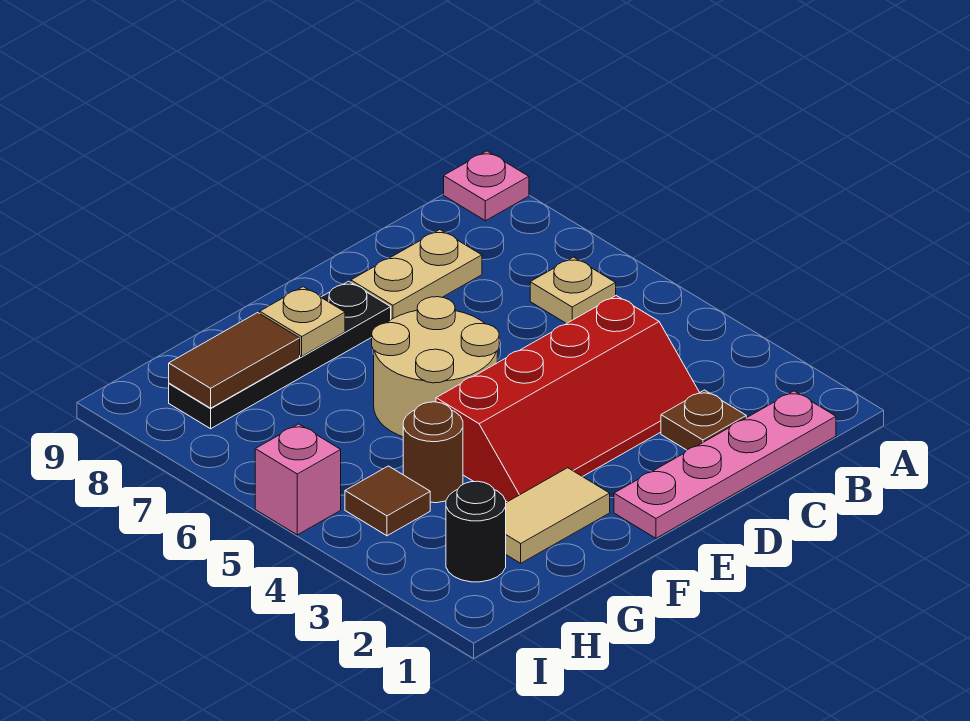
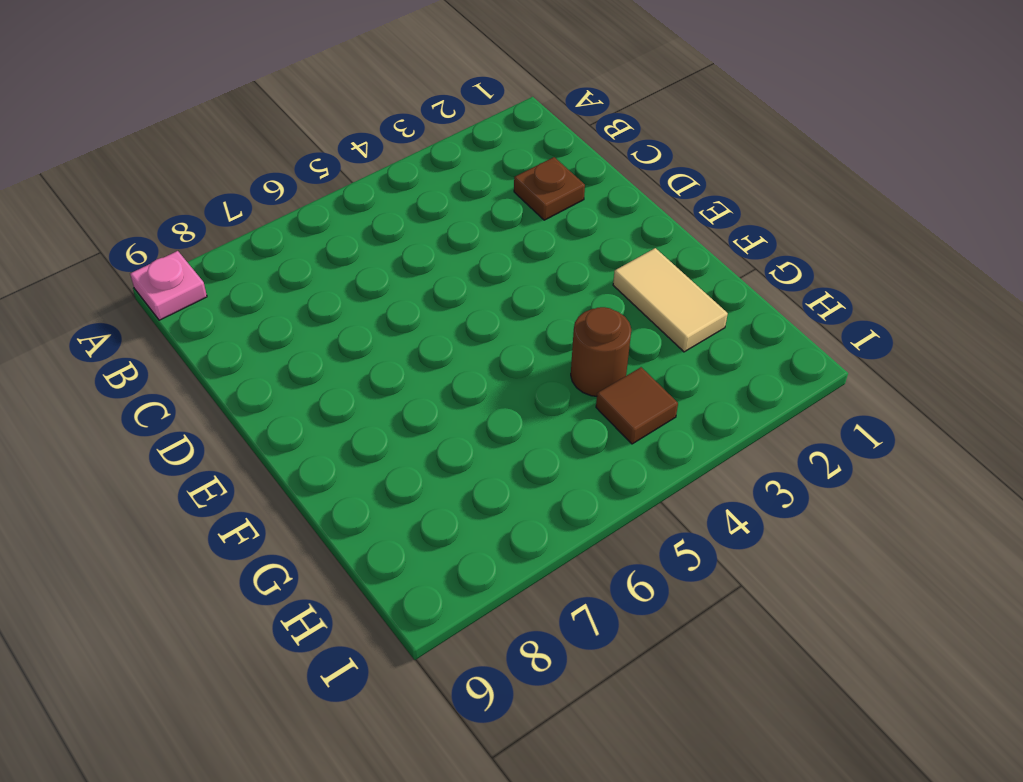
none -> pink 1x4 plate [614,391,836,538]
none -> tan 1x1 plate [530,257,616,324]
none -> red 2x4 slope [436,296,700,502]

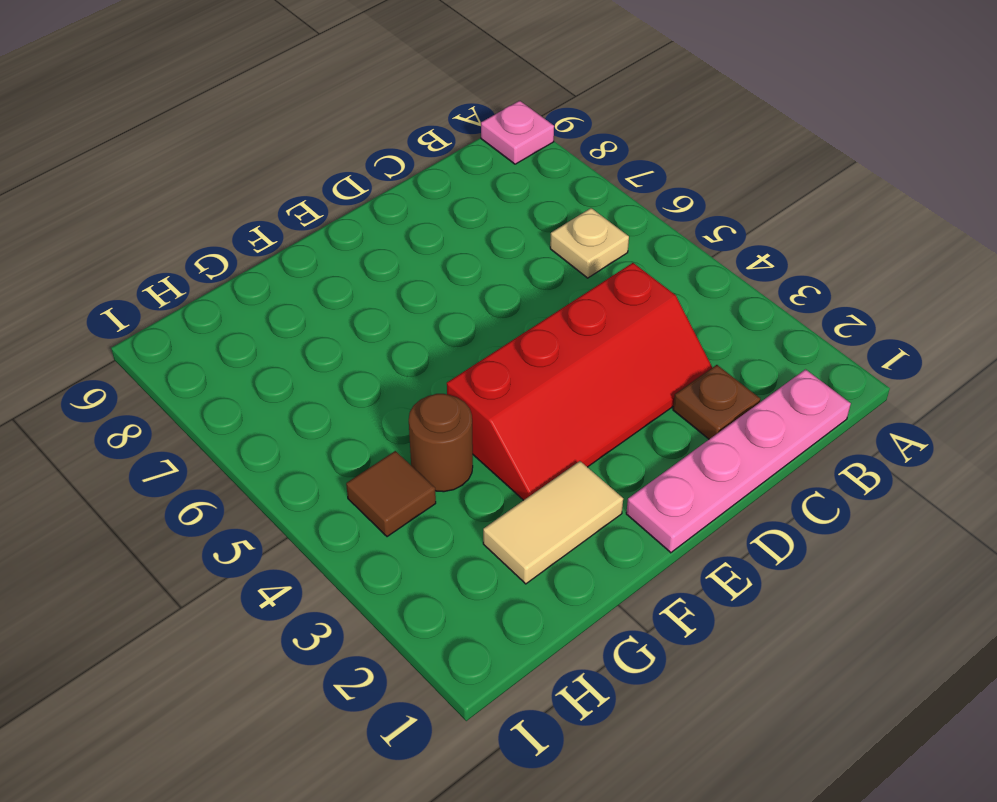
none -> tan 1x2 plate [351,230,482,320]
none -> tan 2x2 round brick [372,297,499,437]
none -> black 1x4 plate [169,281,391,429]

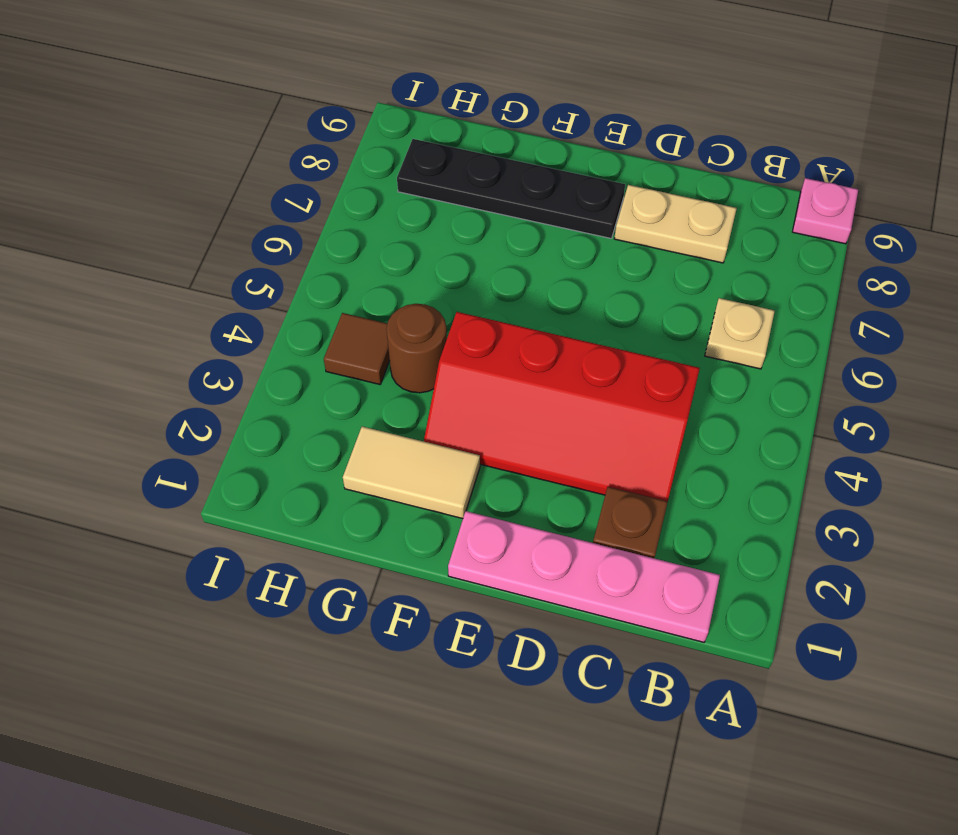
none -> tan 2x2 round brick [372,297,499,437]
none -> black 1x1 round brick [446,481,506,582]
none -> pink 1x1 brick [255,424,341,535]

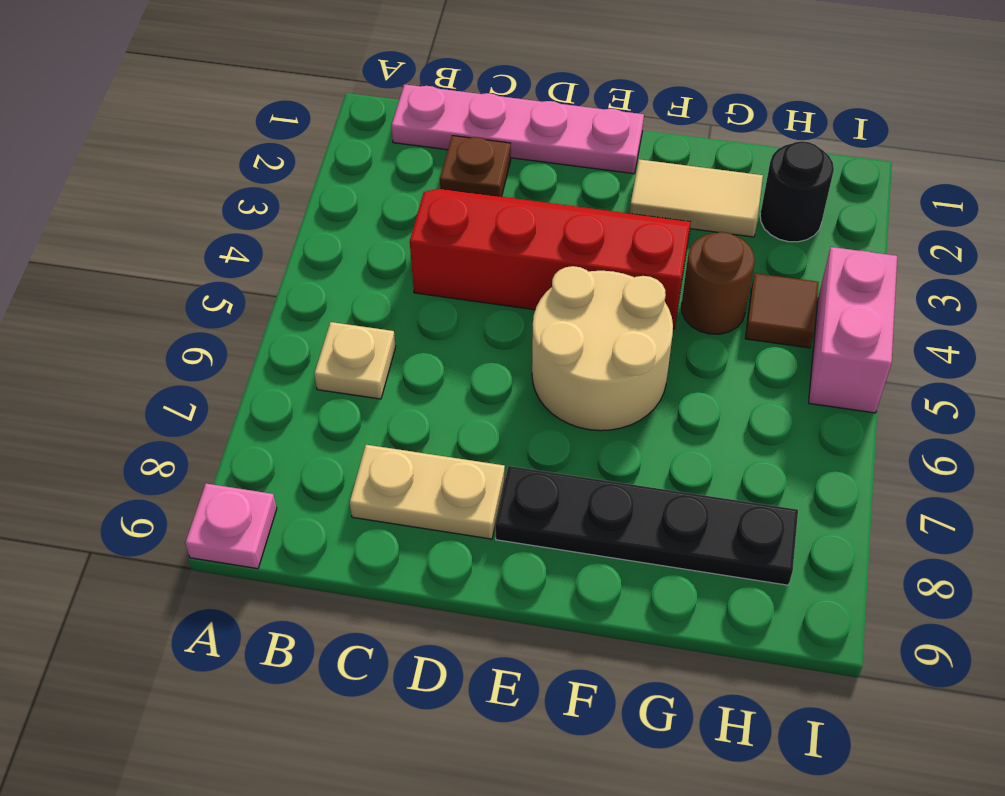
pink 1x2 brick [809,247,897,413] -> pink 1x1 brick [255,424,341,535]
none -> tan 1x1 plate [260,287,345,356]
none -> brown 1x2 tile [169,313,300,408]

